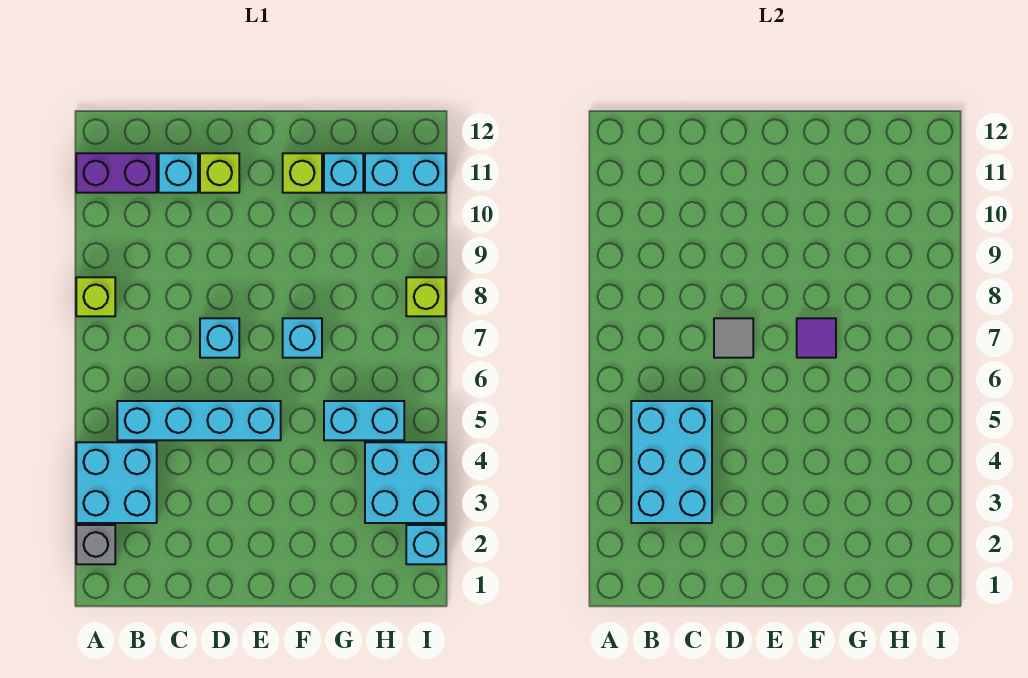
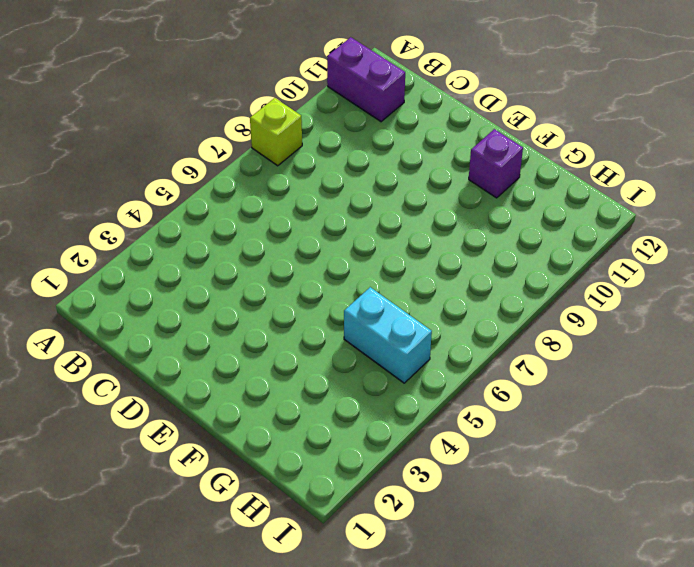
purple 1x1 brick [469,129,523,198] -> lime 1x1 brick [283,153,322,193]
none -> grey 1x1 brick [76,525,115,564]
none -> cyan 2x2 brick [76,442,157,523]
none -> cyan 1x4 brick [117,401,281,440]

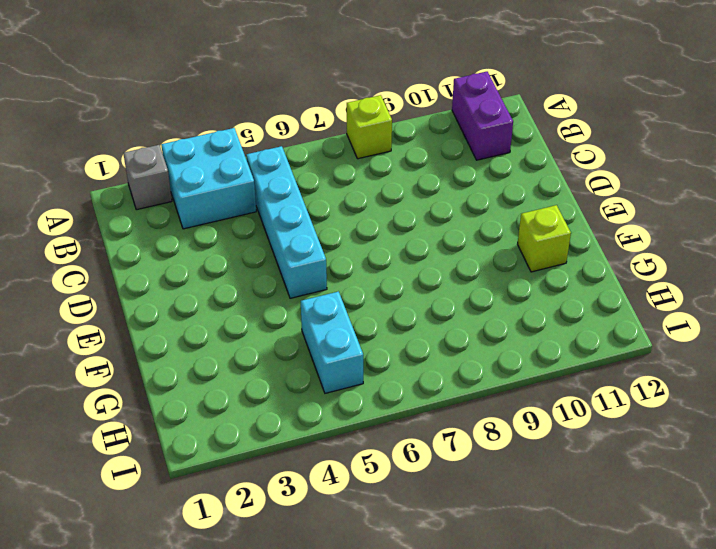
none -> cyan 1x1 brick [159,153,198,193]
none -> cyan 1x1 brick [200,318,239,358]
none -> lime 1x1 brick [200,153,239,193]

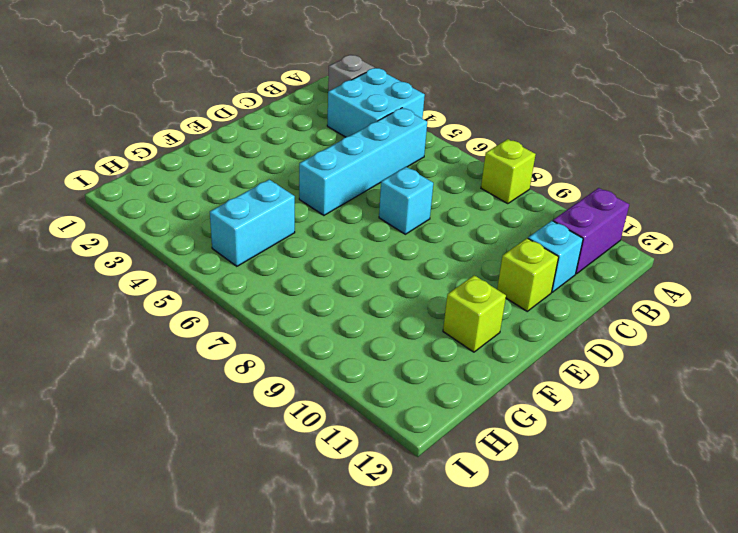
none -> cyan 1x1 brick [283,318,322,358]
none -> cyan 1x1 brick [324,153,363,193]
none -> cyan 2x2 brick [365,442,446,523]

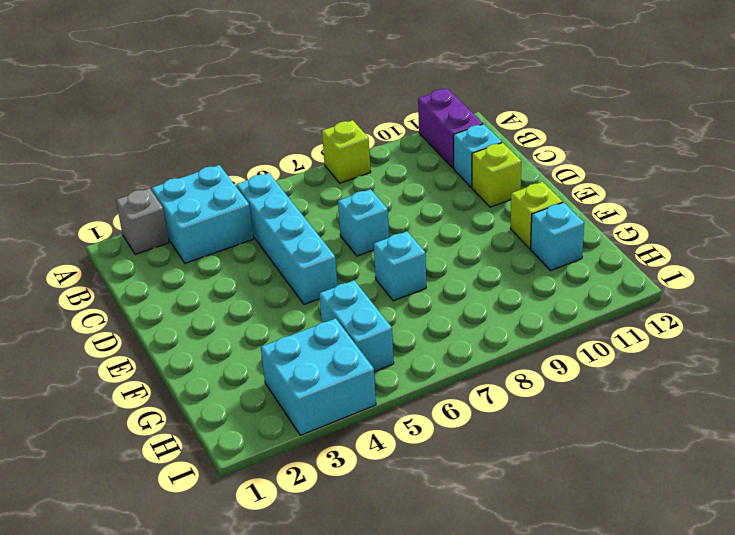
none -> cyan 1x2 brick [365,153,446,193]
none -> cyan 1x1 brick [406,525,446,564]
none -> lime 1x1 brick [406,277,446,316]

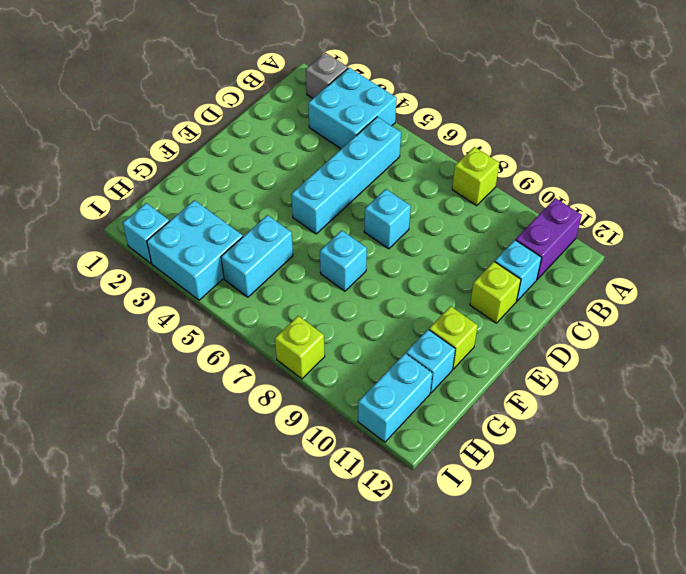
none -> cyan 2x3 brick [631,401,712,523]
none -> grey 1x1 tile [714,318,753,358]
none -> purple 1x1 tile [797,318,836,358]

